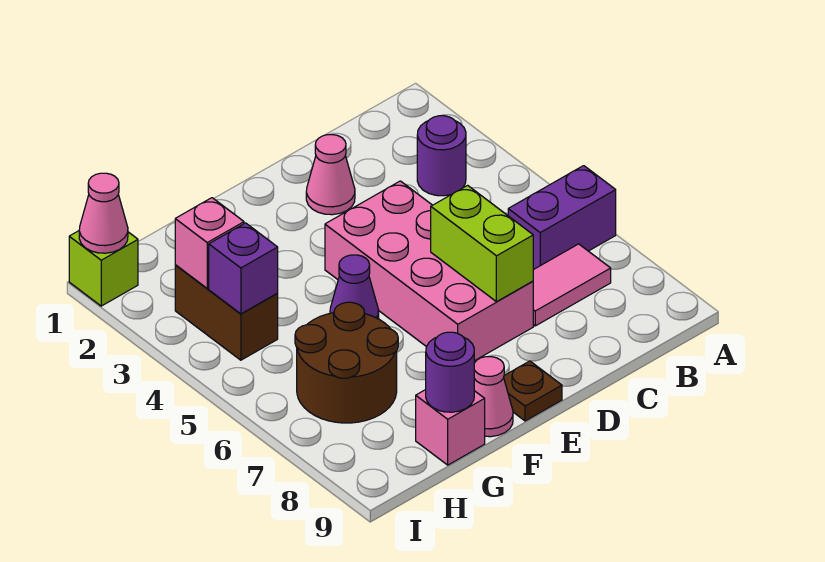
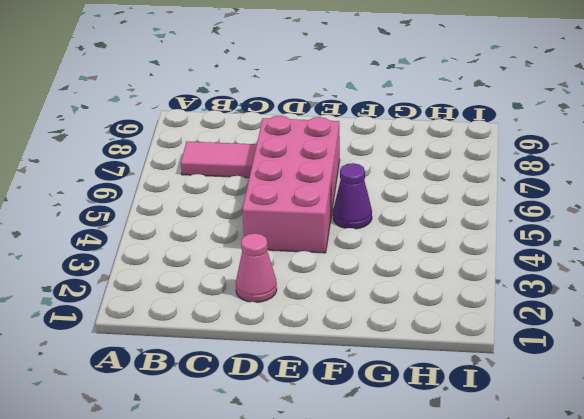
none -> purple 1x2 brick [508,166,616,270]
none -> purple 1x1 round brick [417,116,466,196]
none -> brown 1x1 plate [504,361,562,421]

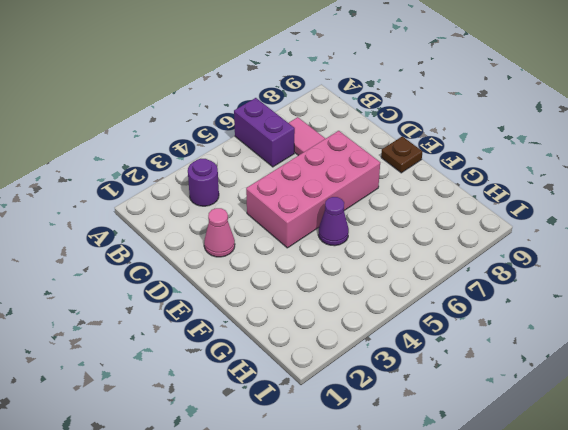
none -> pink 1x1 cone [474,357,513,437]
none -> brown 2x2 round brick [295,302,398,423]
none -> pink 1x1 brick [416,390,485,465]

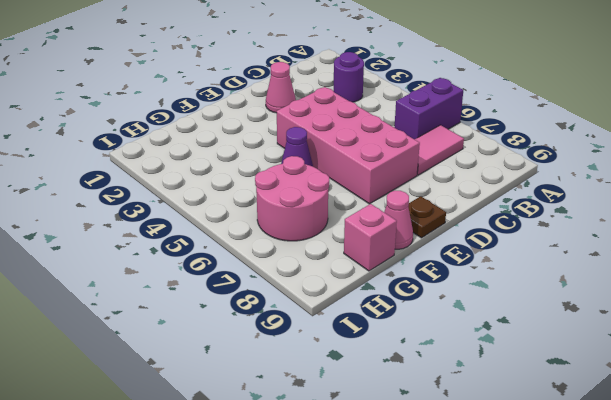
pink 2x2 round brick [255,156,329,241] -> brown 2x2 round brick [295,302,398,423]
none -> brown 1x2 brick [175,265,278,360]
none -> lime 1x1 brick [69,231,138,306]
none -> lime 1x2 brick [431,185,533,302]

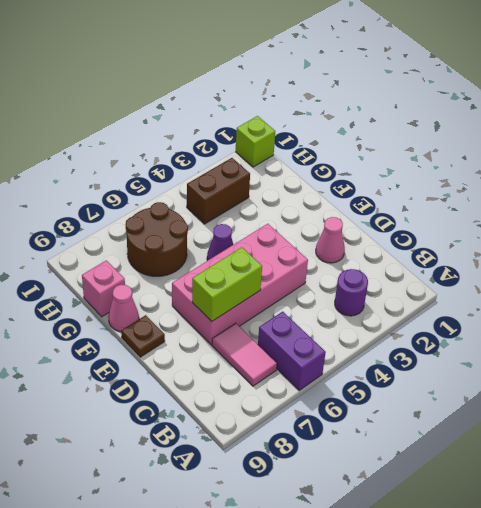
none -> purple 1x1 round brick [426,332,474,412]
none -> pink 1x1 brick [175,198,244,288]
none -> purple 1x1 brick [209,223,278,314]

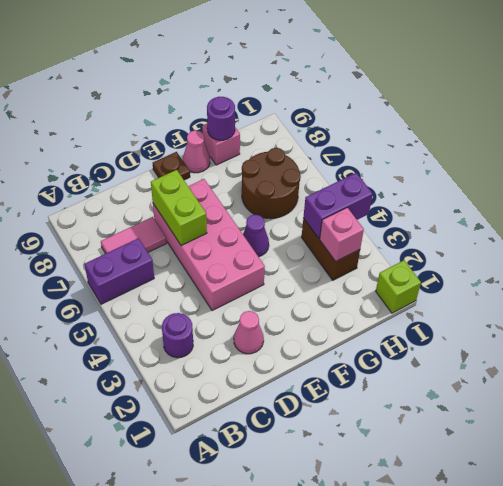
purple 1x2 brick [303,173,372,239] -> purple 1x1 brick [209,223,278,314]
none -> pink 1x1 cone [79,173,128,253]

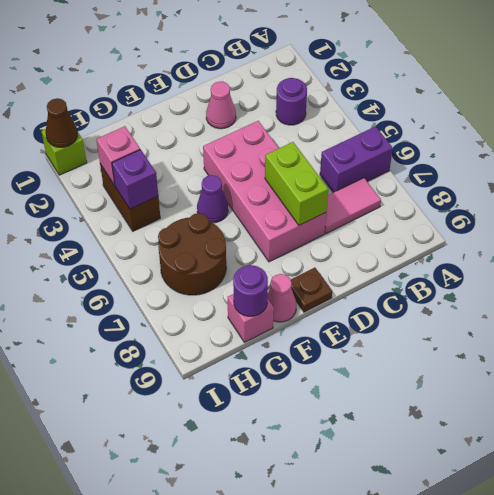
brown 1x1 cone [46,98,77,147] -> pink 1x1 cone [79,173,128,253]

